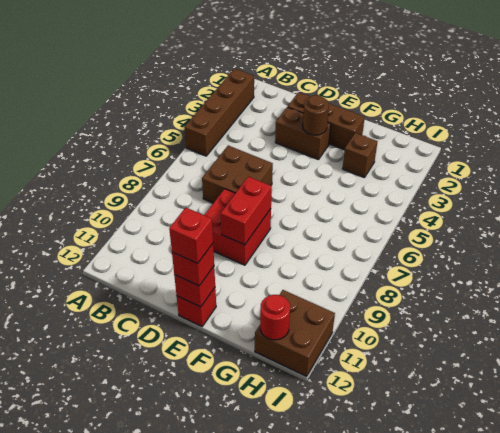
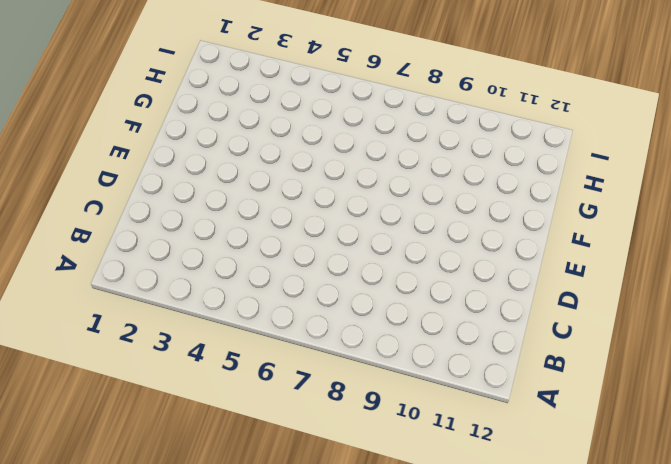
none -> brown 1x4 brick [184,69,254,156]
none -> brown 2x2 brick [202,145,273,203]
none -> brown 1x3 brick [288,92,365,150]

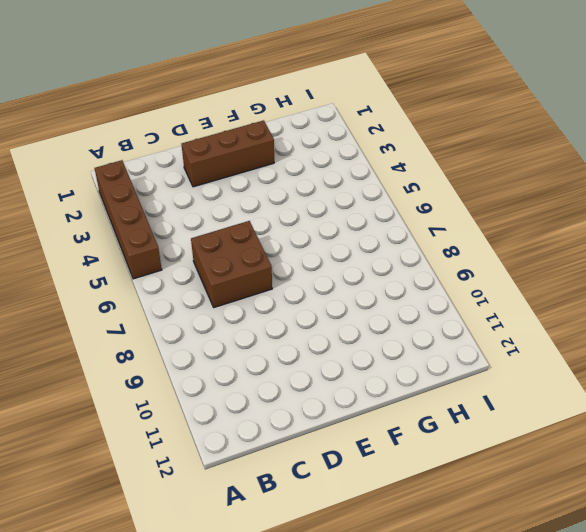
none -> brown 1x2 brick [275,107,331,160]
none -> red 2x2 brick [205,189,271,265]
none -> red 1x1 brick [177,288,216,326]

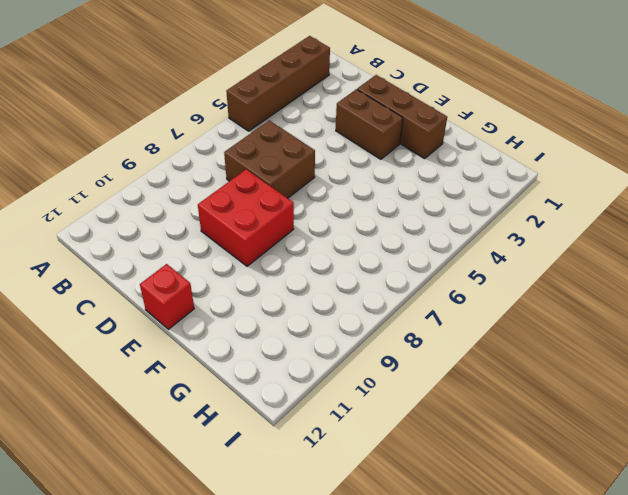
none -> brown 1x1 brick [343,133,378,178]
none -> brown 2x2 brick [255,290,335,376]
none -> brown 1x1 round brick [303,95,329,135]

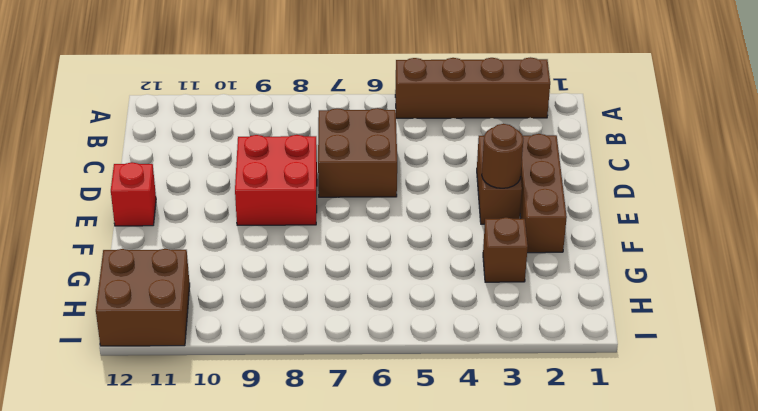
none -> red 1x2 brick [221,176,272,245]
none -> red 1x1 brick [174,266,215,307]
none -> red 1x1 round brick [260,295,290,340]

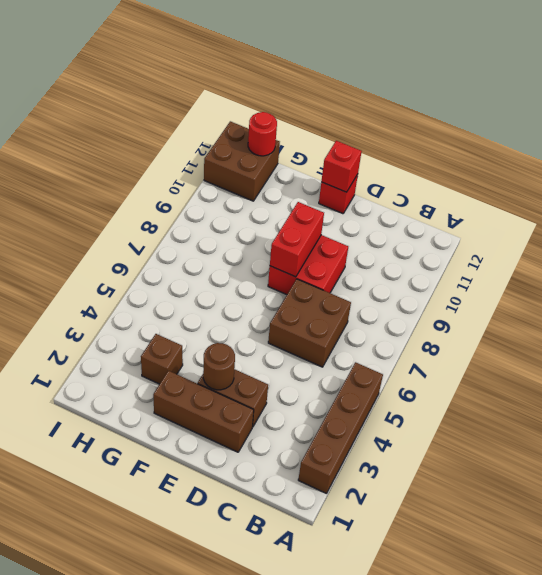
none -> red 1x1 brick [172,244,214,286]
none -> red 1x1 brick [169,208,213,263]

